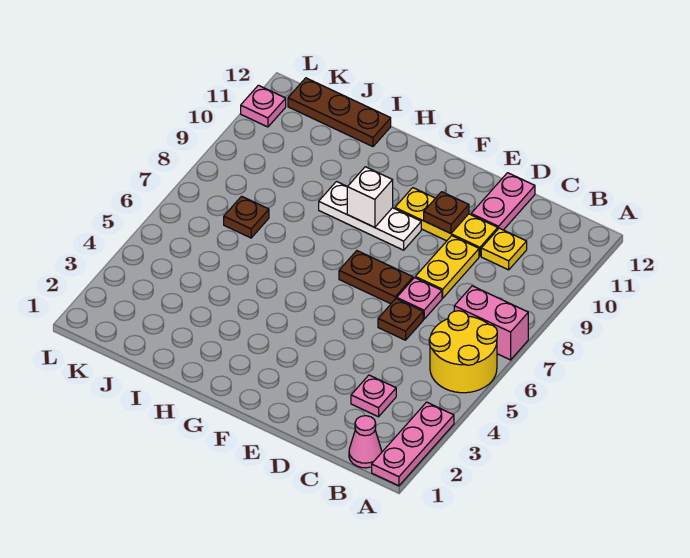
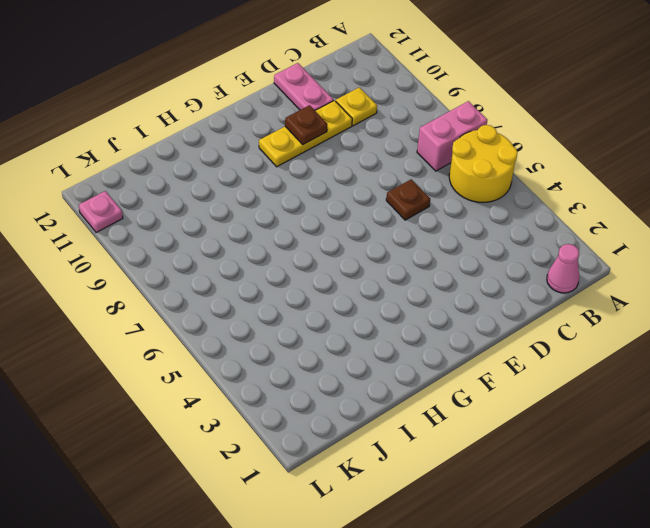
none -> pink 1x3 plate [372,402,454,486]
none -> pink 1x1 plate [351,375,396,417]
none -> pink 1x1 plate [397,278,442,319]

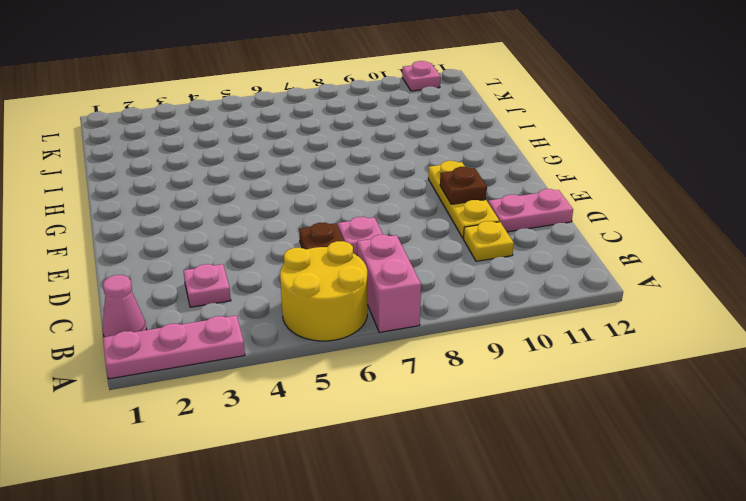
none -> yellow 1x2 plate [415,236,479,298]
none -> brown 1x2 plate [339,251,413,304]
none -> white 1x3 plate [319,182,421,250]

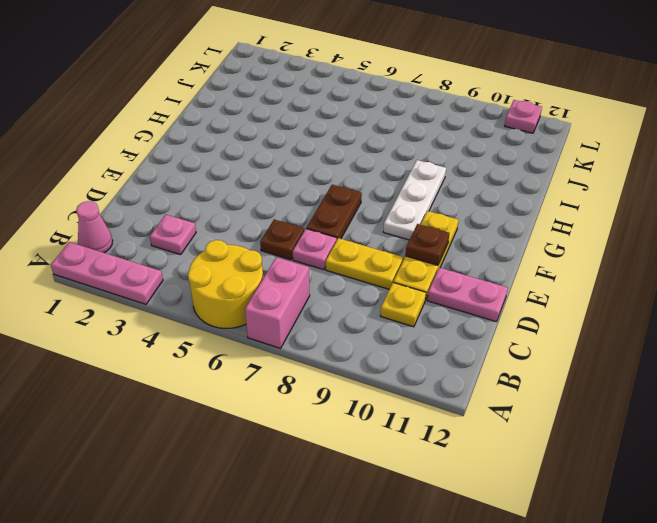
none -> brown 1x3 plate [288,78,391,147]
none -> brown 1x1 plate [224,196,269,238]
none -> white 1x1 brick [347,167,393,227]

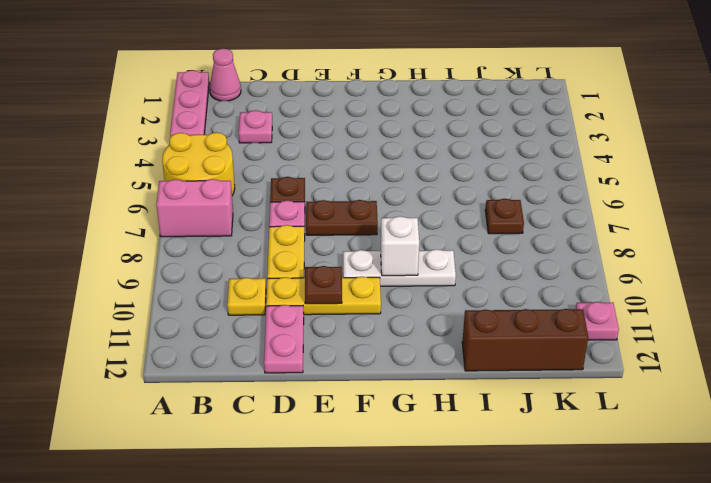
brown 1x3 brick [462,309,588,371] -> brown 1x3 plate [288,78,391,147]

